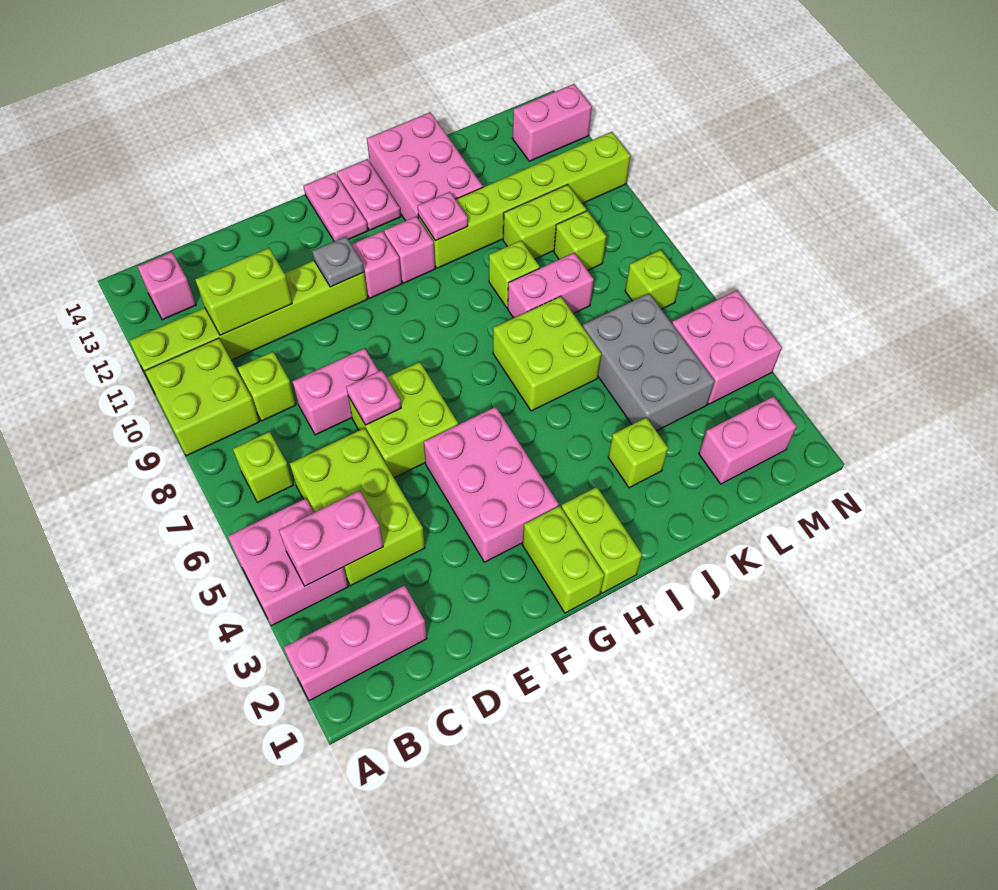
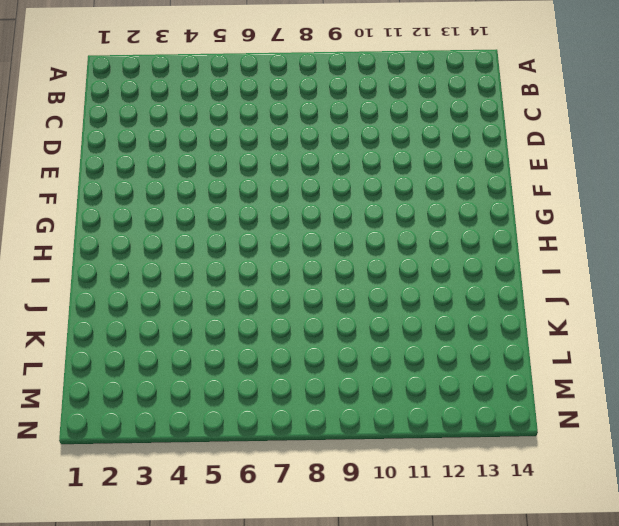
none -> pink 1x3 brick [284,585,427,701]
none -> pink 2x2 brick [228,498,348,626]
none -> lime 2x2 brick [145,338,259,456]
none -> lime 1x6 brick [129,261,368,387]

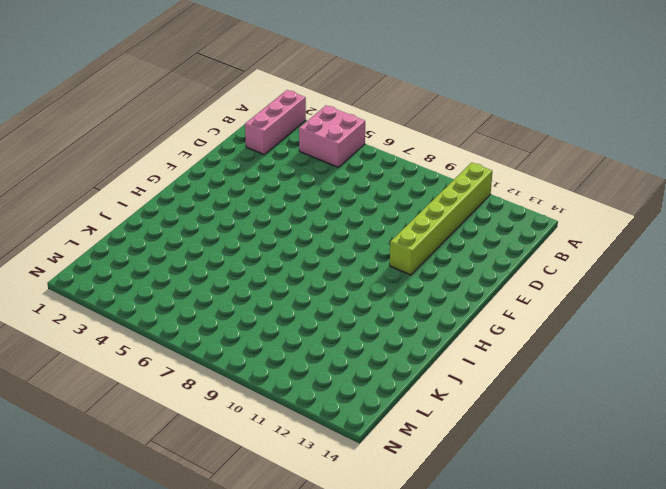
none -> lime 2x2 brick [145,338,259,456]
none -> lime 1x1 brick [233,432,293,502]
none -> pink 1x1 brick [137,252,196,320]
none -> lime 2x3 brick [290,428,425,586]

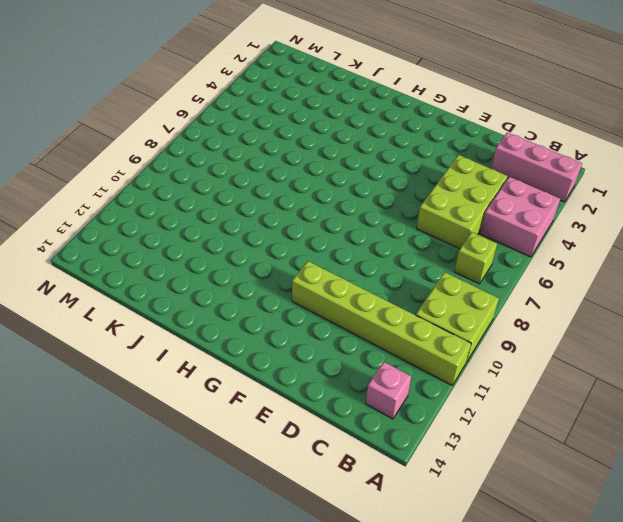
none -> lime 1x1 brick [238,352,296,421]
none -> pink 1x2 brick [292,348,379,435]
none -> lime 2x2 brick [348,362,458,478]
none -> pink 2x3 brick [424,407,559,562]

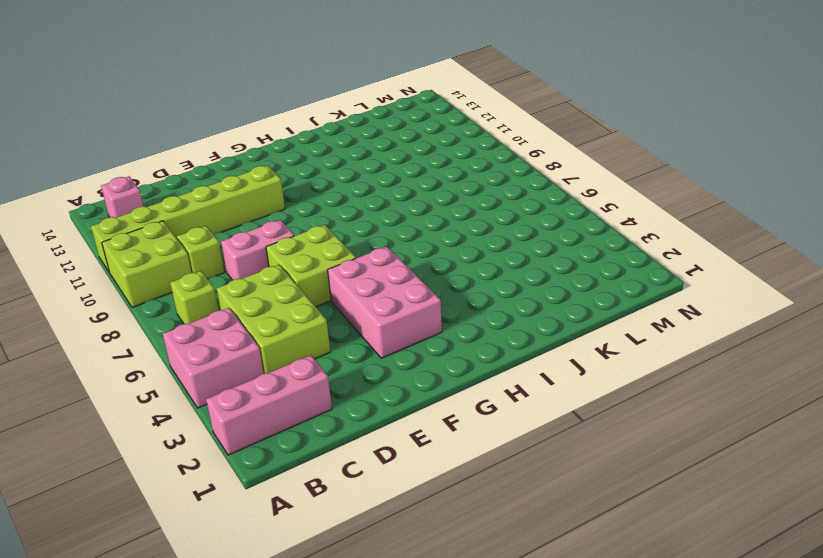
none -> lime 1x2 brick [523,506,604,613]
none -> pink 1x1 brick [351,231,402,298]
none -> pink 1x2 plate [304,173,368,241]
none -> lime 1x2 brick [561,487,642,593]

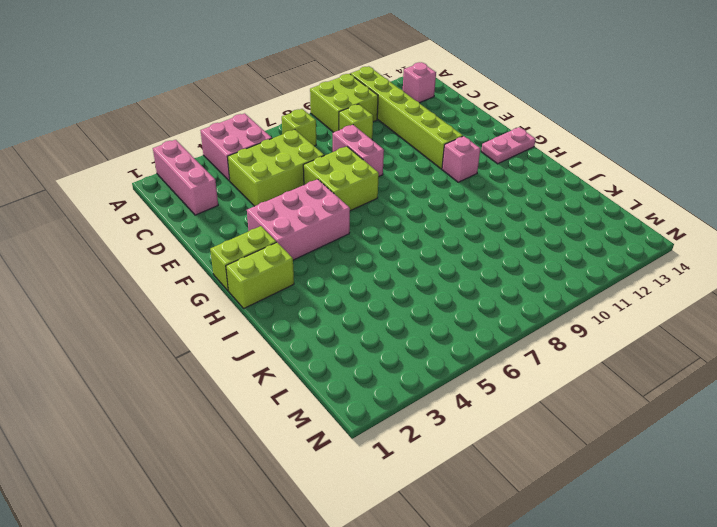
none -> pink 1x1 brick [384,216,435,283]
none -> pink 1x2 plate [337,159,401,230]
none -> lime 2x2 brick [493,296,601,411]
none -> lime 1x6 brick [418,132,630,268]

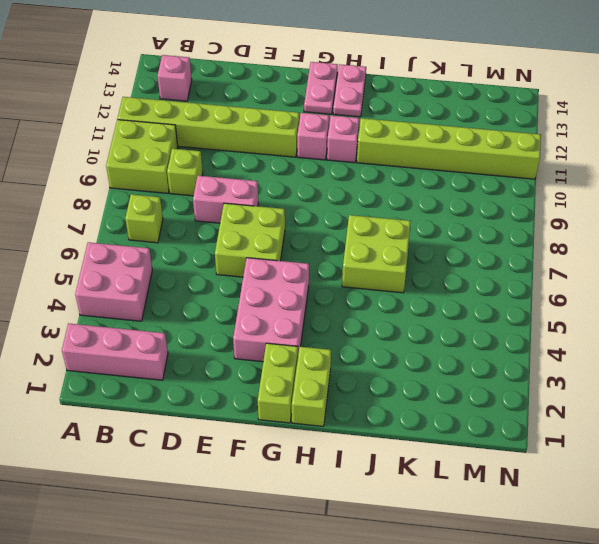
none -> lime 2x3 brick [290,428,425,586]
none -> pink 2x3 brick [367,112,483,221]
none -> lime 1x1 brick [608,417,668,488]
none -> pink 1x2 brick [508,253,594,318]

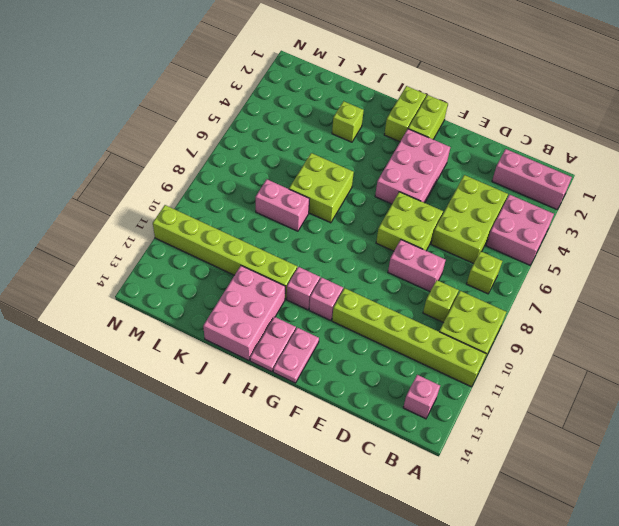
none -> lime 1x1 brick [489,241,540,308]
none -> grey 2x3 brick [583,293,715,431]
none -> lime 1x2 brick [503,185,586,259]
none -> pink 1x2 brick [699,396,797,484]

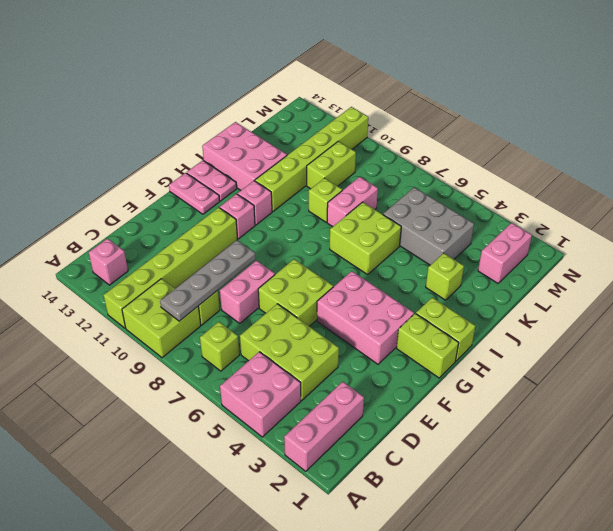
grey 1x4 plate [160,240,255,321] -> none
none -> lime 1x1 brick [554,211,606,270]
none -> pink 2x2 brick [672,290,782,404]
none -> lime 1x1 brick [625,250,681,309]
none -> pink 1x2 brick [512,84,592,161]

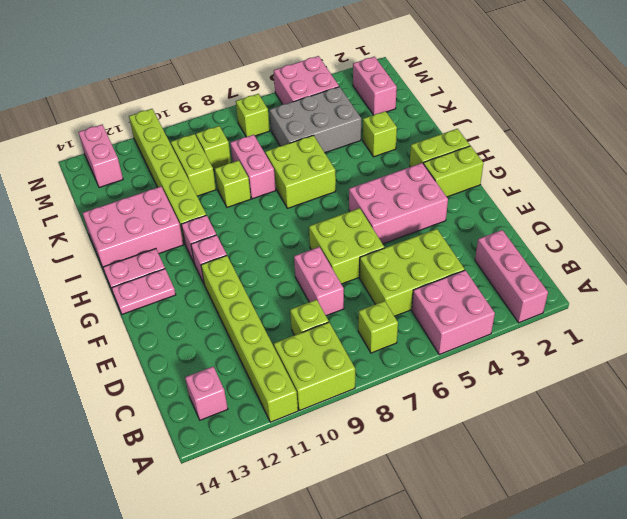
none -> pink 1x2 brick [279,491,383,586]
none -> lime 1x2 brick [195,248,292,335]
none -> pink 1x1 plate [346,370,401,425]
none -> grey 1x1 plate [312,237,364,287]

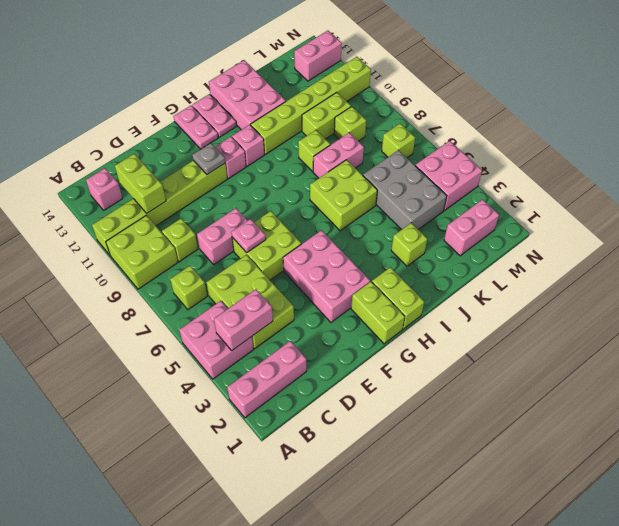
lime 1x2 brick [115,154,166,213] -> lime 1x2 brick turned to [195,248,292,335]
none -> pink 1x1 plate [418,192,468,241]

